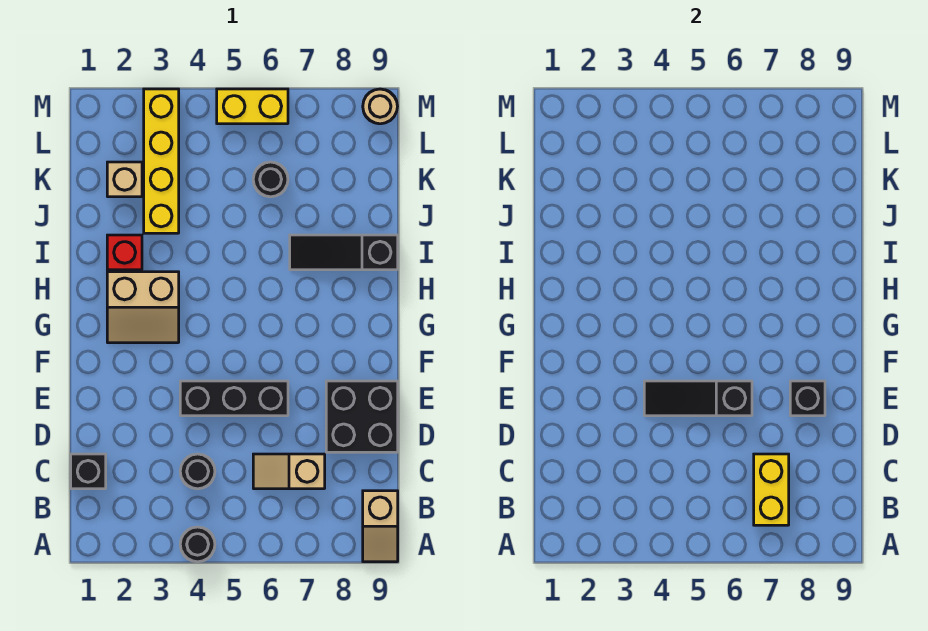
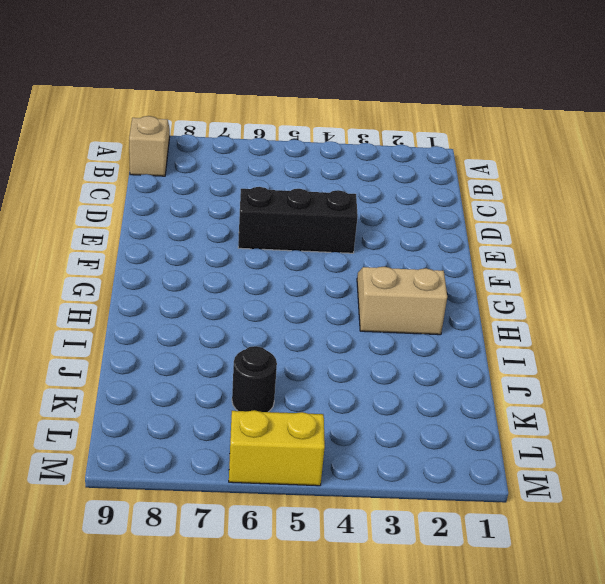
none -> black 1x1 round brick [180,527,215,562]
none -> black 1x1 brick [71,454,106,489]
none -> black 1x1 round brick [180,454,215,489]

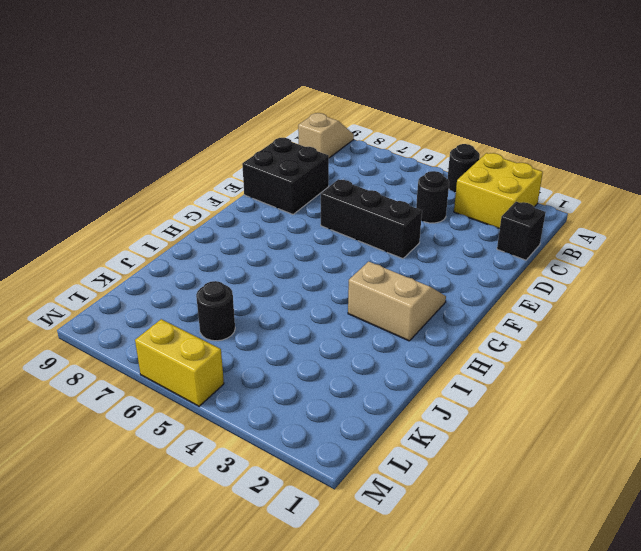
yellow 2x2 brick [454,153,543,229] -> none
none -> tan 1x2 slope [253,454,325,489]
none -> red 1x1 brick [107,235,142,270]
none -> black 1x3 slope [290,235,398,270]

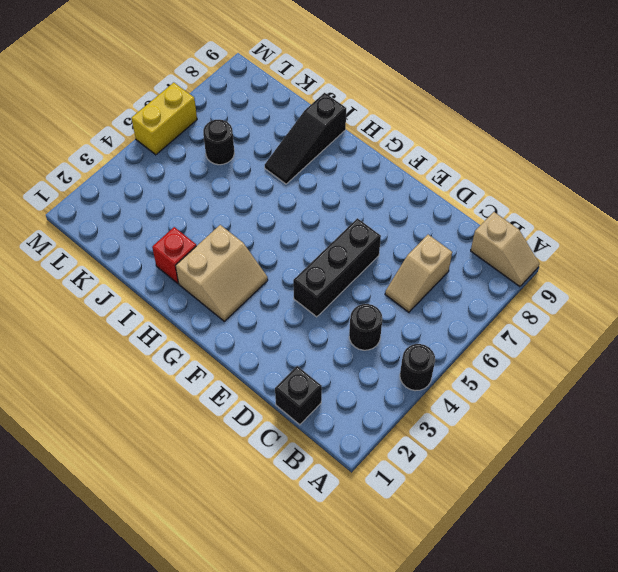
none -> black 2x2 brick [326,381,398,452]
none -> yellow 1x4 brick [144,89,179,233]
none -> tan 1x1 brick [107,162,142,197]

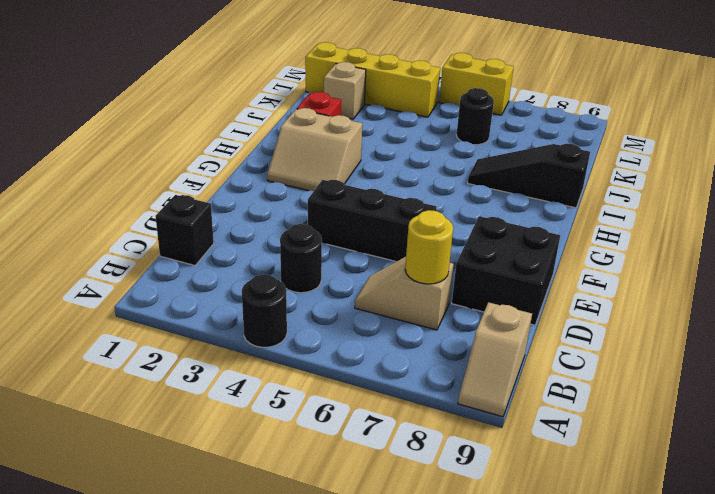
yellow 1x1 round brick [405,210,453,284] -> yellow 1x2 brick [754,454,789,525]
yellow 1x4 brick [305,42,440,117] -> yellow 1x4 brick turned to [144,89,179,233]
none -> tan 1x1 round brick [363,89,397,124]
none -> black 1x3 slope [644,381,752,416]
none -> black 1x1 brick [790,381,825,416]

